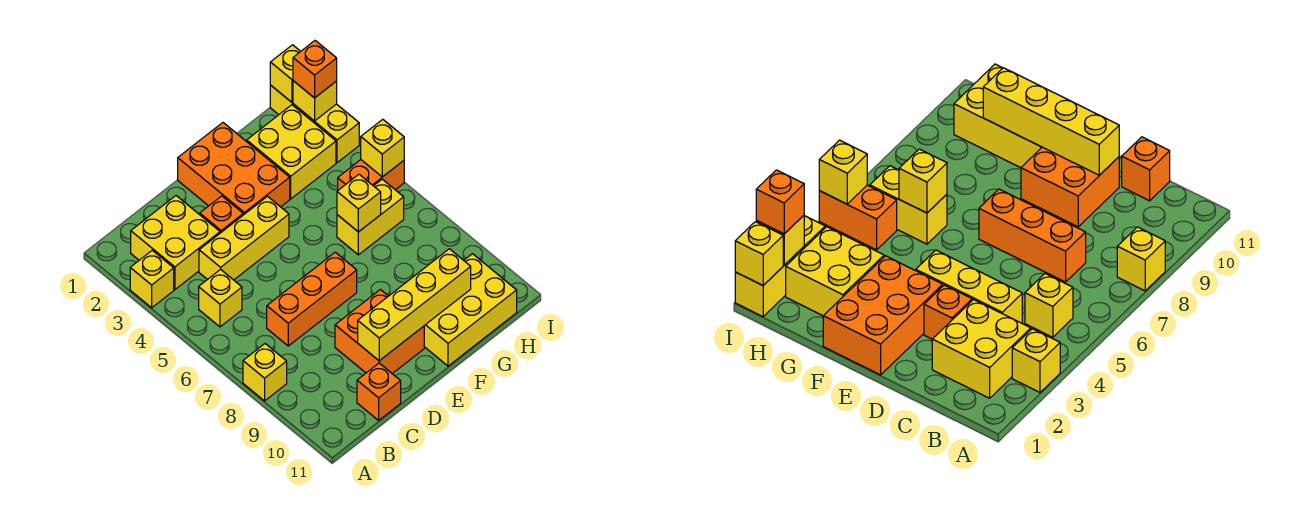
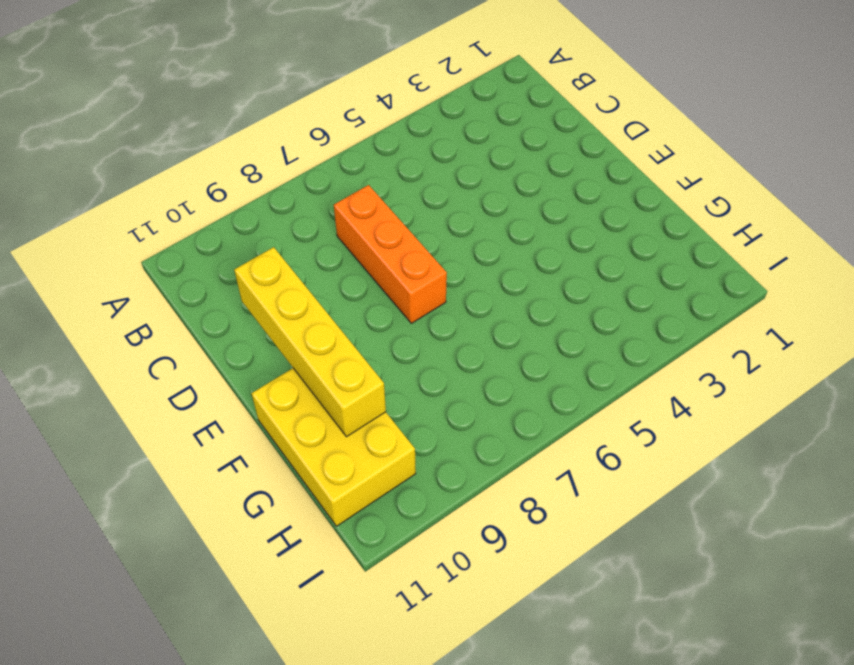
none -> yellow 1x1 brick [130,250,174,308]
none -> yellow 1x1 brick [243,344,287,401]
none -> yellow 2x2 brick [131,196,220,290]

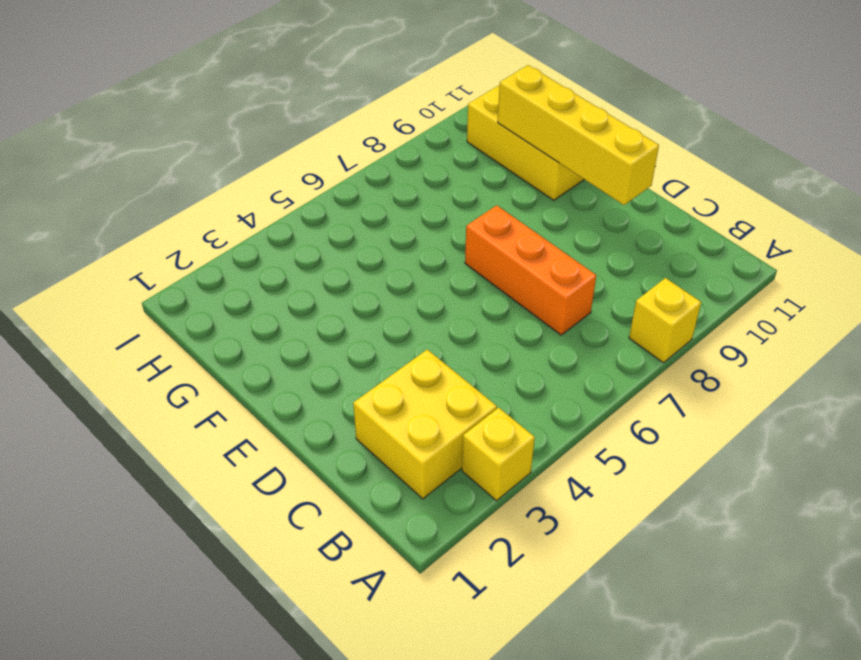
none -> yellow 1x1 brick [199,269,242,327]
none -> yellow 1x3 brick [199,196,289,280]
none -> orange 1x1 brick [357,363,401,420]

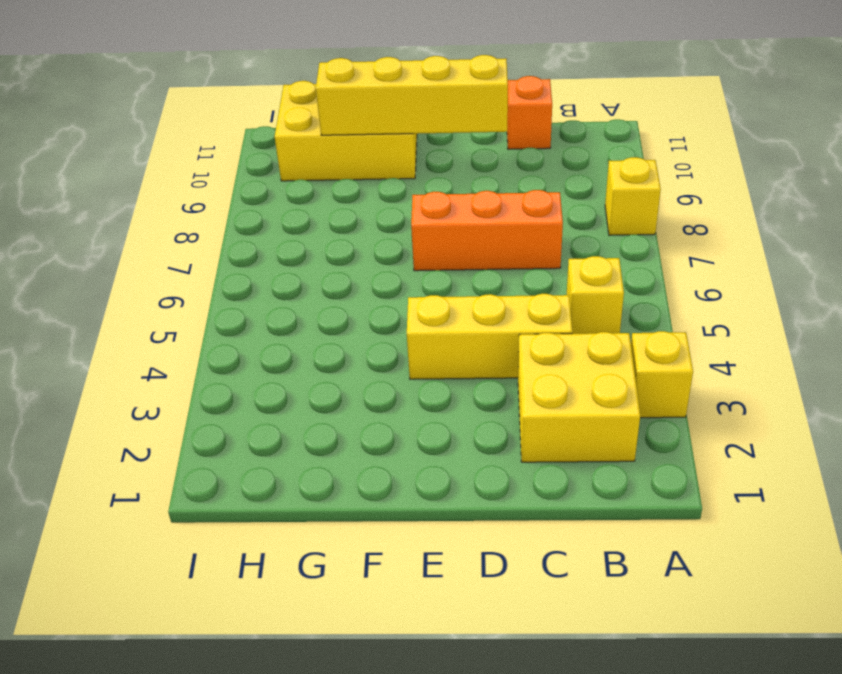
none -> orange 1x1 brick [200,196,243,233]
none -> orange 2x2 brick [335,290,424,374]
none -> orange 2x3 brick [178,123,290,215]

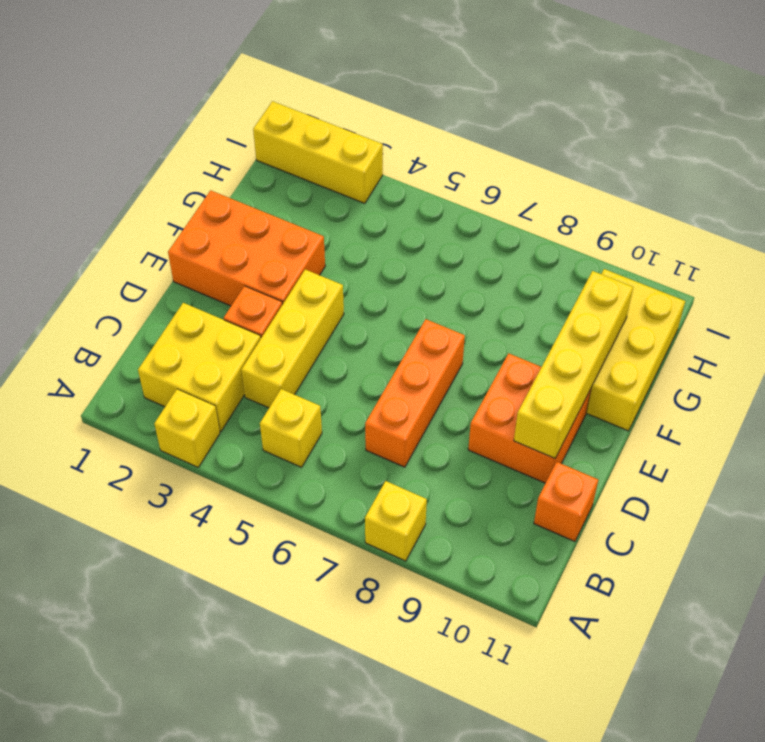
none -> yellow 2x2 brick [247,105,336,199]
none -> yellow 1x2 brick [337,179,404,255]
none -> orange 1x2 brick [338,160,404,190]

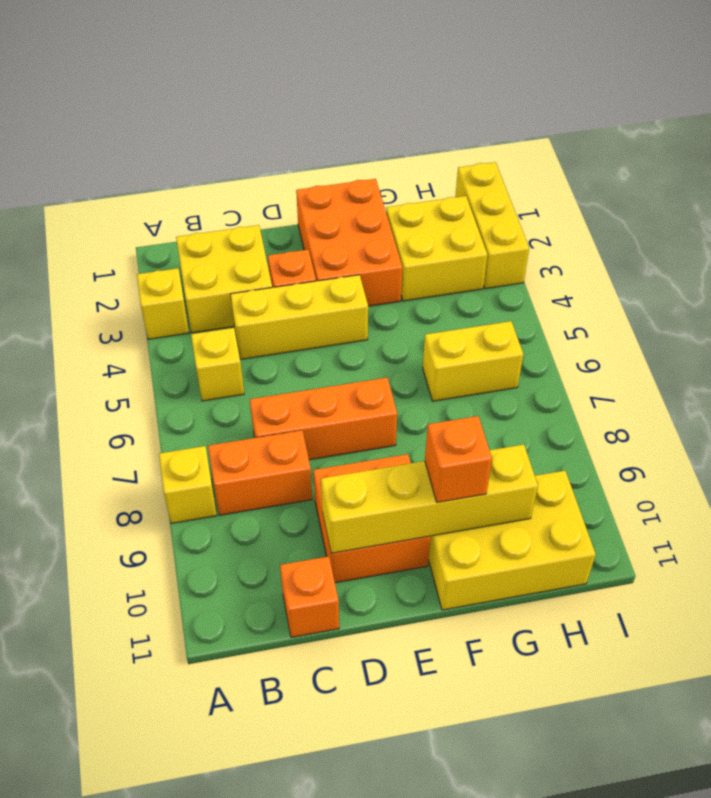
orange 1x2 brick [208,430,312,515] -> orange 1x2 brick moved to [338,160,404,190]
orange 1x1 brick [425,416,492,503] -> orange 1x1 brick moved to [293,41,337,98]
none -> yellow 1x1 brick [337,174,381,232]
none -> yellow 1x1 brick [270,45,301,102]
none -> yellow 1x1 brick [293,81,337,121]

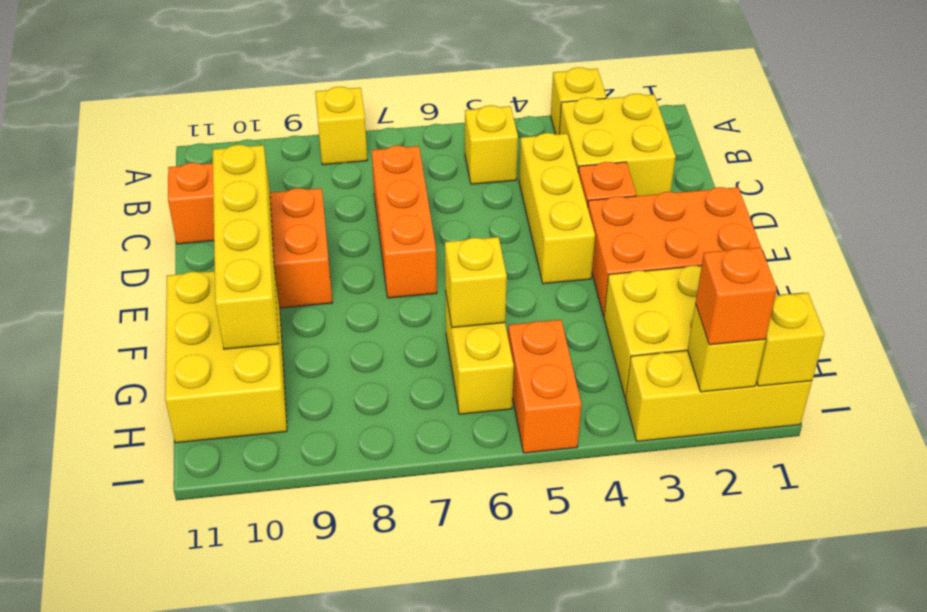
none -> yellow 1x1 brick [361,119,404,177]

